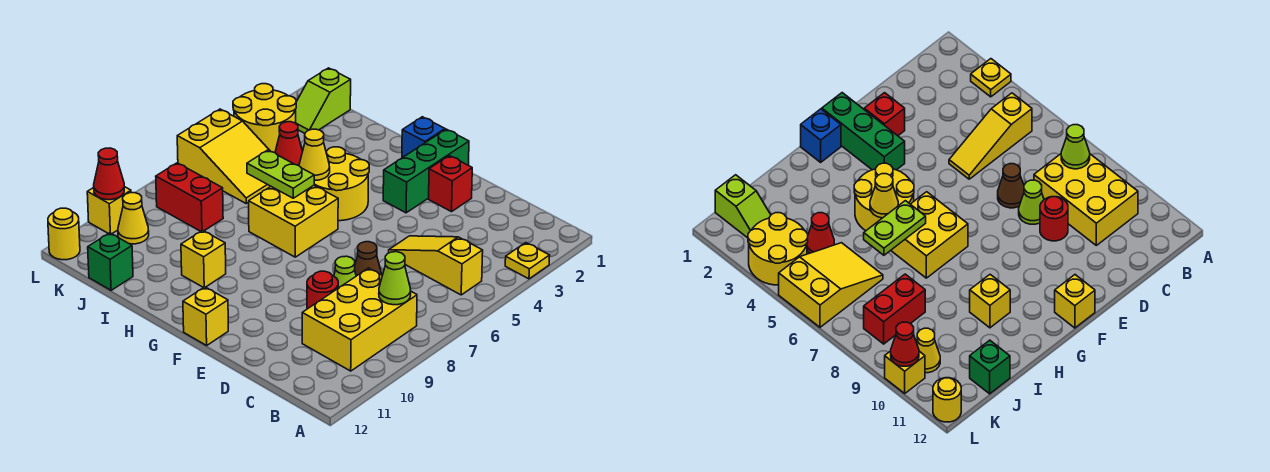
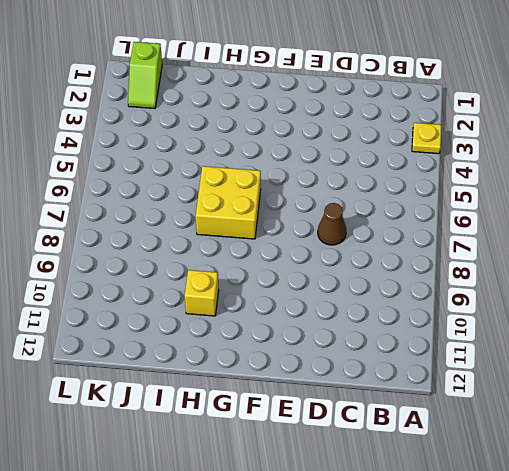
none -> yellow 1x3 slope [389,236,483,295]
none -> yellow 2x3 brick [302,268,417,371]
none -> lime 1x1 cone [334,256,356,288]

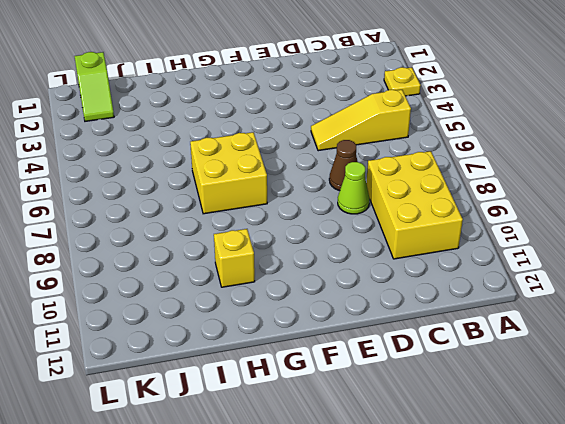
none -> red 1x1 round brick [307,271,338,309]
none -> red 1x1 brick [429,156,472,212]
none -> green 1x3 brick [383,129,469,213]

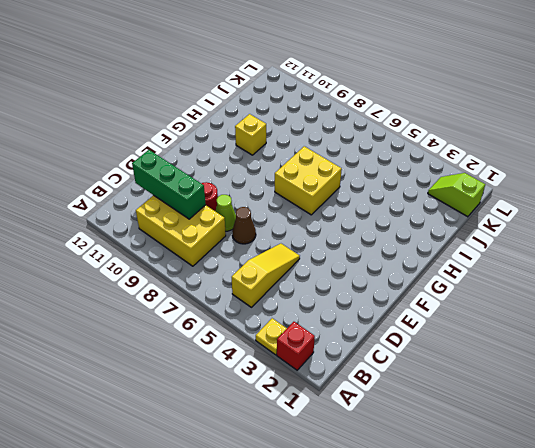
red 1x1 brick [277,322,315,370] -> red 1x1 brick moved to [429,156,472,212]
green 1x3 brick [132,150,206,219] -> green 1x3 brick moved to [383,129,469,213]
none -> yellow 1x1 brick [183,287,228,345]
none -> blue 1x1 brick [402,117,445,158]
none -> yellow 2x2 round brick [314,147,369,221]

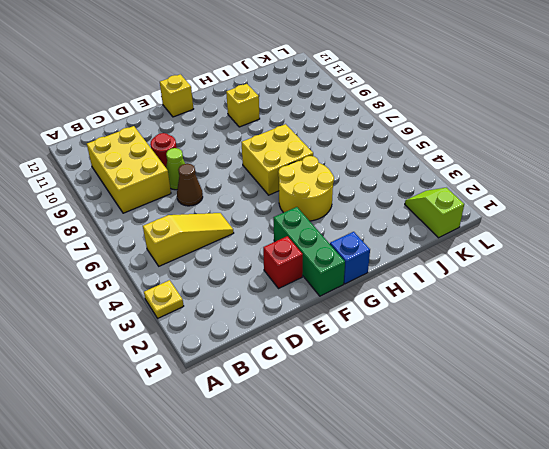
none -> red 1x1 cone [275,122,303,166]
none -> yellow 2x3 slope [177,109,271,203]
none -> red 1x2 brick [156,163,223,231]

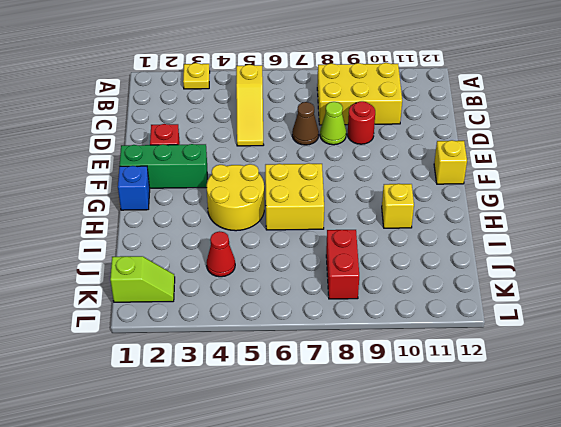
none -> yellow 2x3 slope [177,109,271,203]
none -> green 1x1 brick [88,233,133,290]
none -> yellow 2x2 round brick [233,84,296,153]

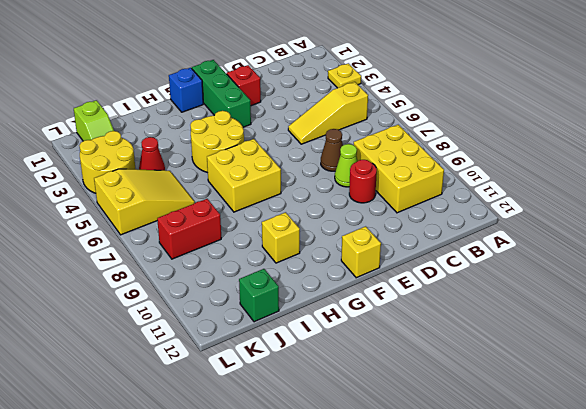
none -> yellow 1x1 cone [118,193,149,244]
none -> yellow 1x1 brick [87,187,131,234]
none -> yellow 1x1 round brick [48,208,80,260]

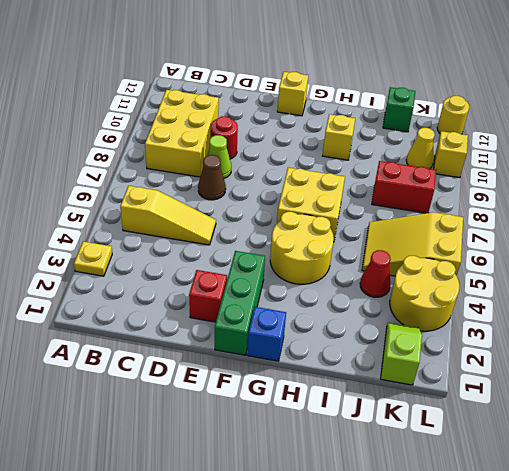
none -> lime 1x1 cone [379,252,411,305]
none -> yellow 1x1 cone [299,129,330,180]
none -> lime 1x2 plate [247,150,314,198]

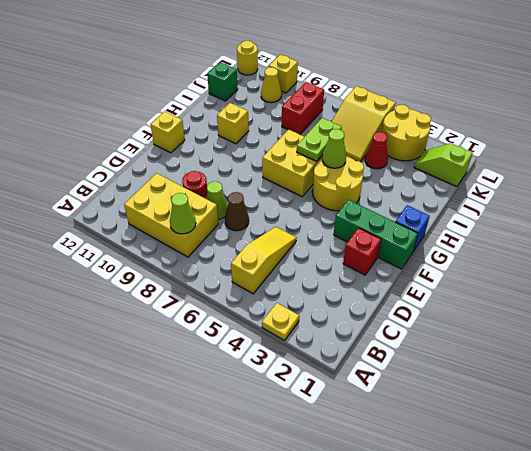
lime 1x1 cone [322,129,346,168] -> yellow 1x1 cone [299,129,330,180]
none -> red 1x1 cone [94,148,124,200]

